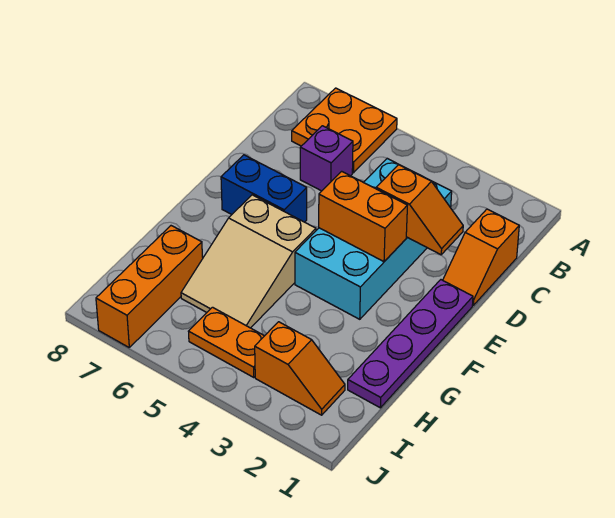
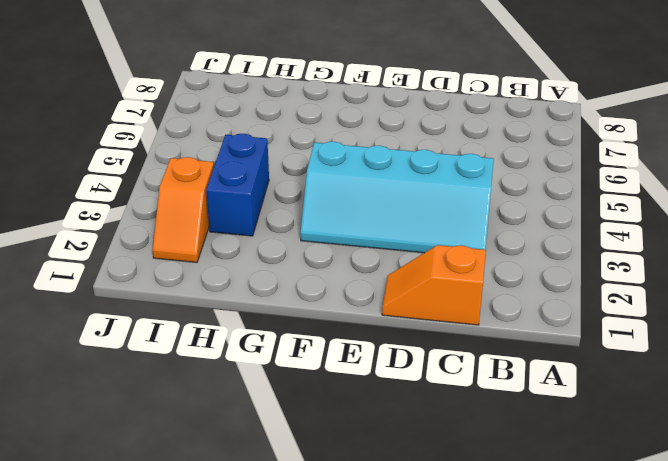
cyan 2x4 slope [300,141,494,253] -> cyan 2x4 brick [295,158,452,319]
blue 1x2 brick [206,134,269,236] -> blue 1x2 brick moved to [221,155,307,222]
none -> orange 2x2 plate [292,88,397,173]
none -> purple 1x1 brick [300,126,353,191]
none -> purple 1x4 plate [348,280,473,408]

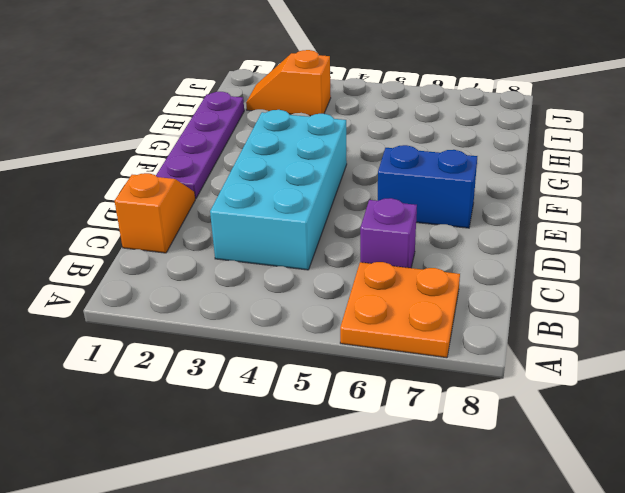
none -> tan 2x3 slope [181,195,316,328]
none -> orange 1x3 brick [96,226,203,347]
none -> orange 1x2 plate [188,307,264,377]

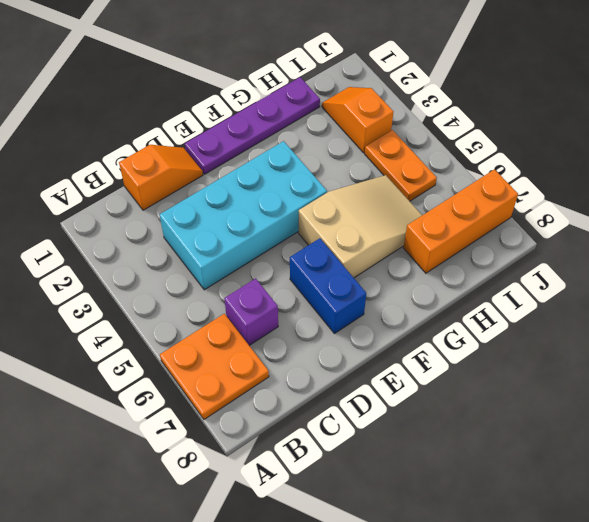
none -> orange 1x2 slope [376,165,463,255]
none -> orange 1x2 brick [319,171,408,262]

